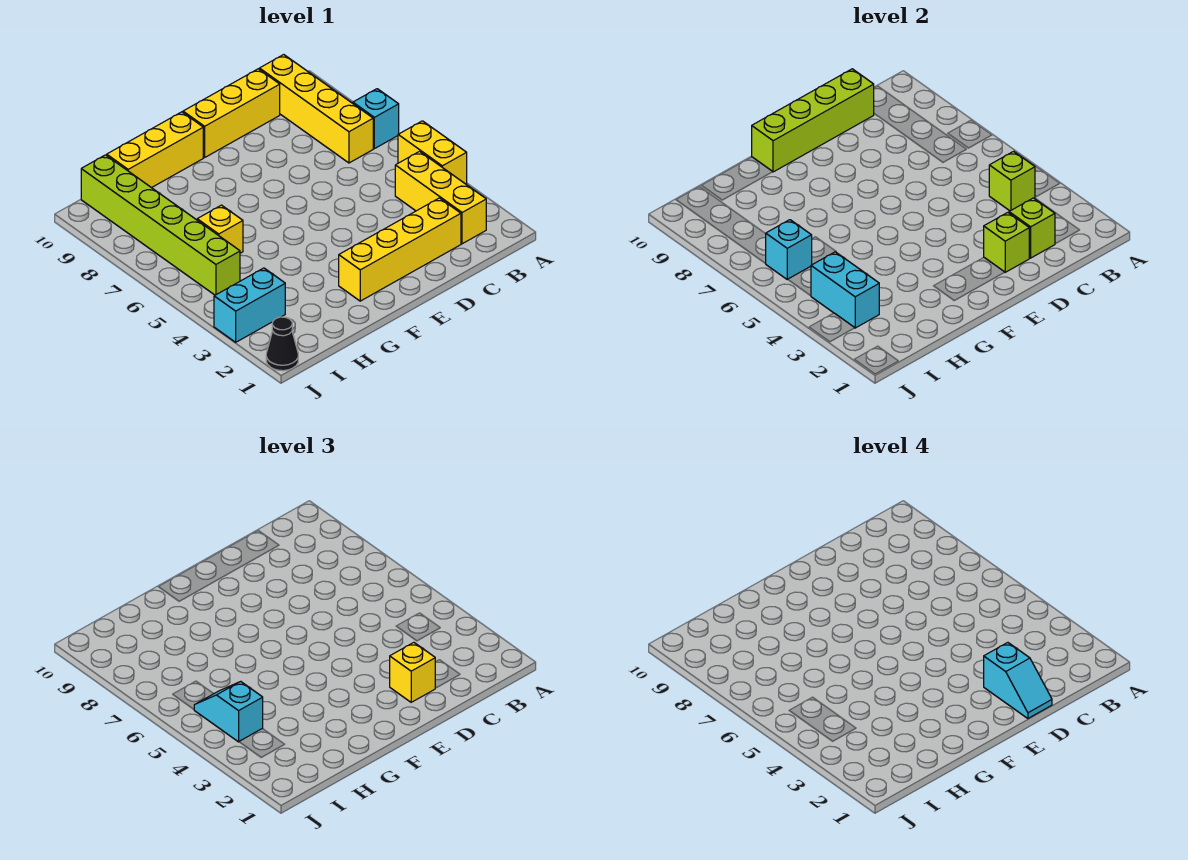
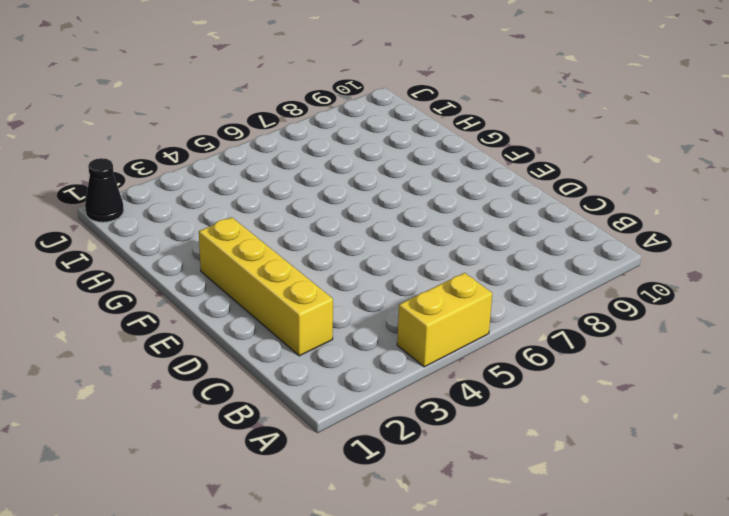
none -> cyan 1x1 brick [353,89,399,149]
none -> yellow 1x3 brick [395,151,486,244]
none -> yellow 1x4 brick [259,55,373,163]

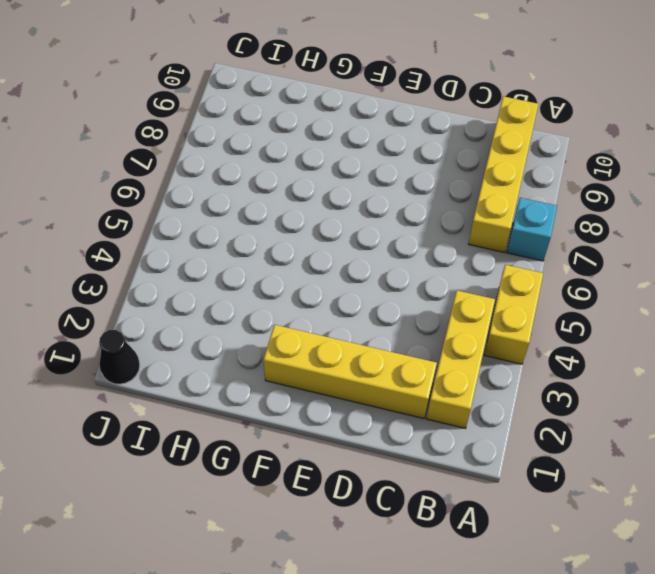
none -> yellow 1x3 brick [183,69,280,157]
none -> yellow 1x3 brick [107,112,203,188]
none -> yellow 1x1 brick [197,205,243,253]

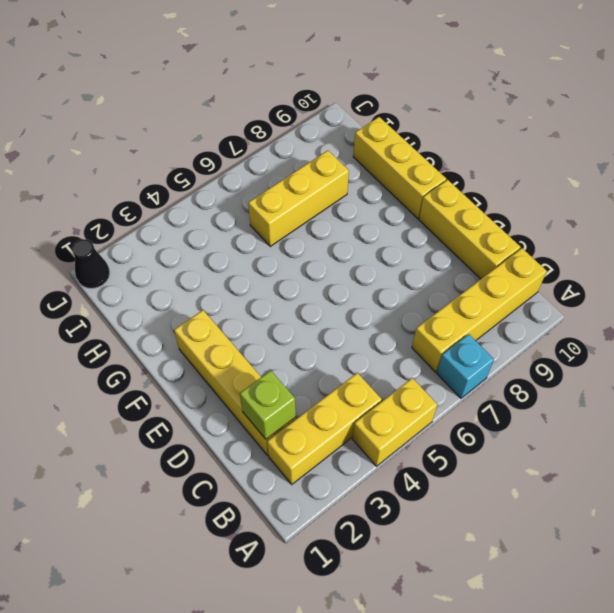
yellow 1x3 brick [248,150,349,246] -> yellow 1x1 brick [197,205,243,253]
none -> cyan 1x2 brick [214,268,285,342]
none -> lime 1x6 brick [81,155,240,295]
none -> lime 1x1 brick [989,151,1035,211]

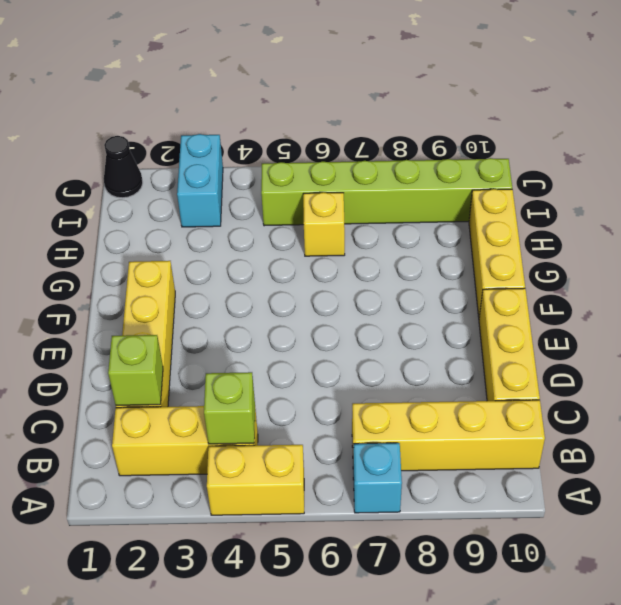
none -> lime 1x4 brick [752,69,874,172]
none -> lime 1x1 brick [984,213,1029,272]
none -> cyan 1x2 brick [811,252,879,328]

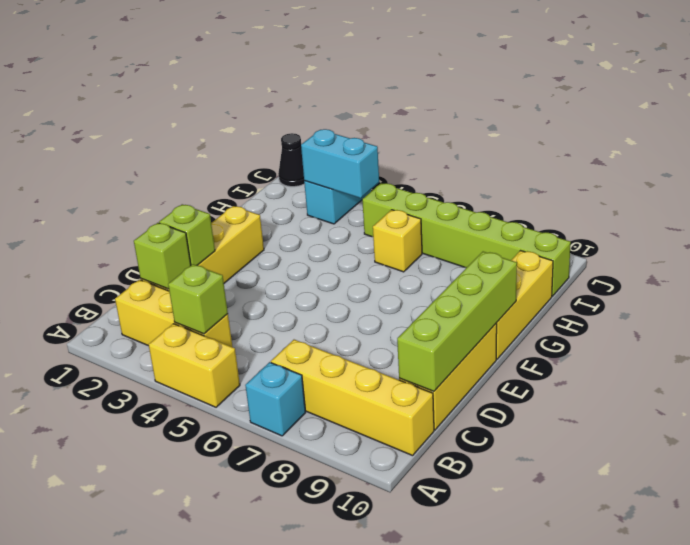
none -> cyan 1x1 brick [765,220,812,280]
none -> yellow 1x1 brick [390,643,435,702]
none -> cyan 1x2 slope [194,681,263,742]

